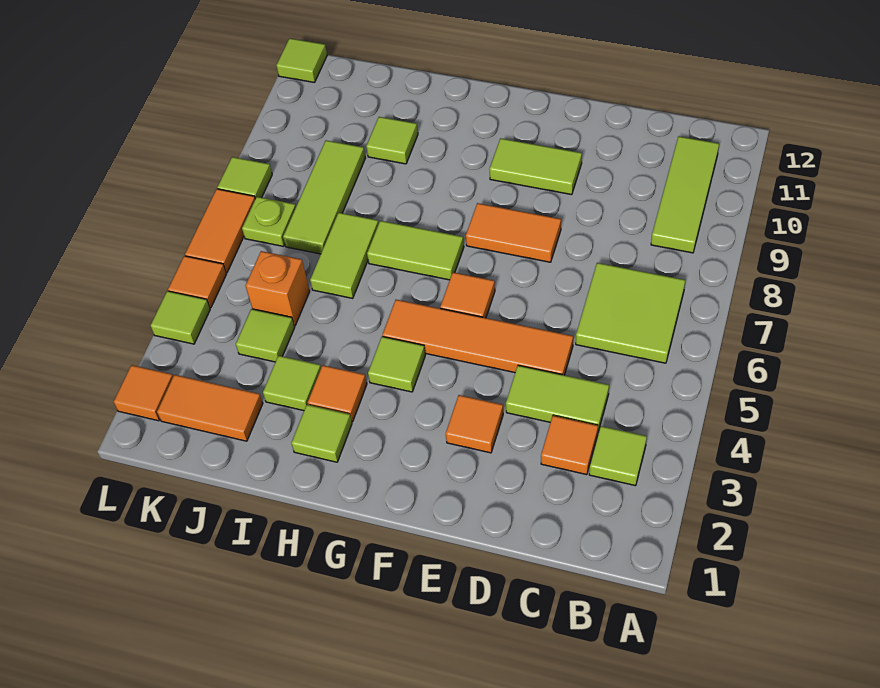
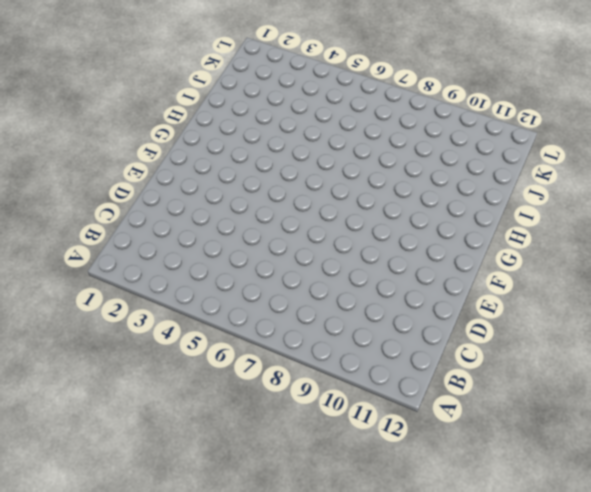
none -> lime 1x1 tile [589,426,647,486]
none -> lime 2x2 tile [576,263,685,363]
none -> lime 1x3 tile [651,136,719,253]

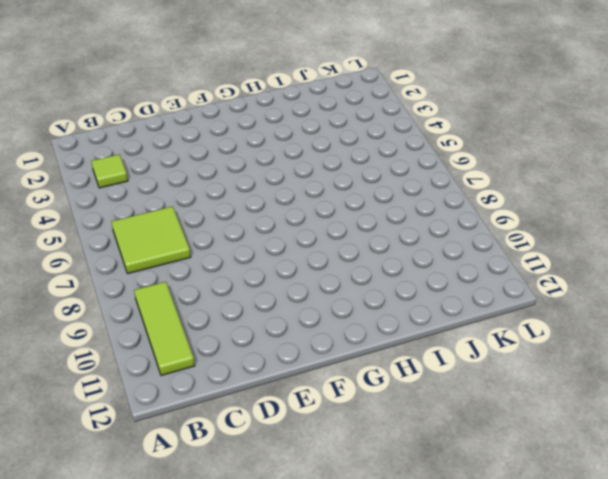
none -> orange 1x1 tile [541,416,598,475]
none -> lime 1x2 tile [506,366,609,432]
none -> orange 1x4 tile [382,300,573,375]

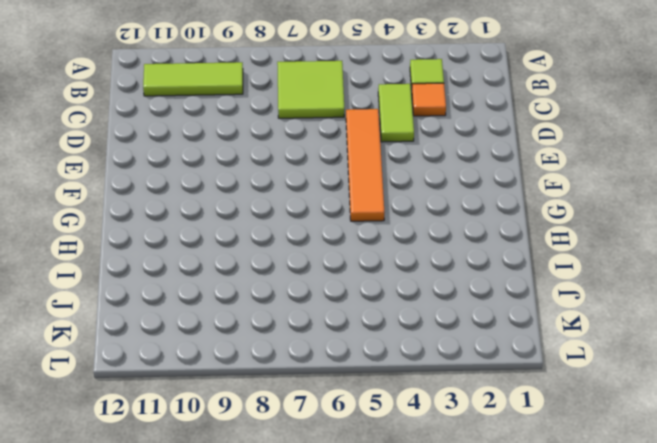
none -> orange 1x1 tile [446,395,503,453]
none -> orange 1x2 tile [466,203,561,262]
none -> lime 1x2 tile [489,138,582,195]

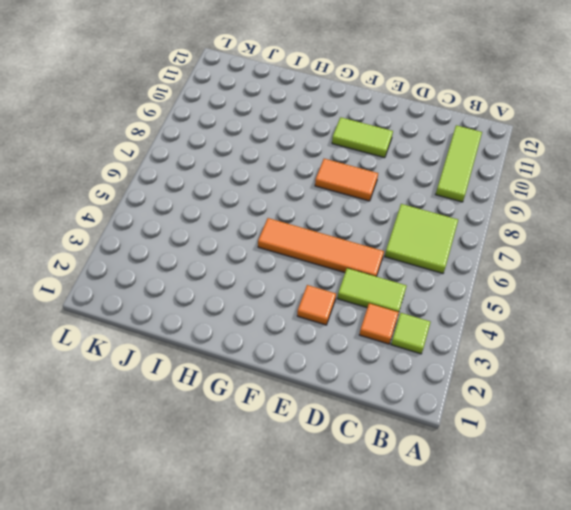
none -> orange 1x1 tile [440,272,495,318]
none -> lime 1x1 tile [368,337,425,392]
none -> lime 1x2 tile [367,221,464,280]

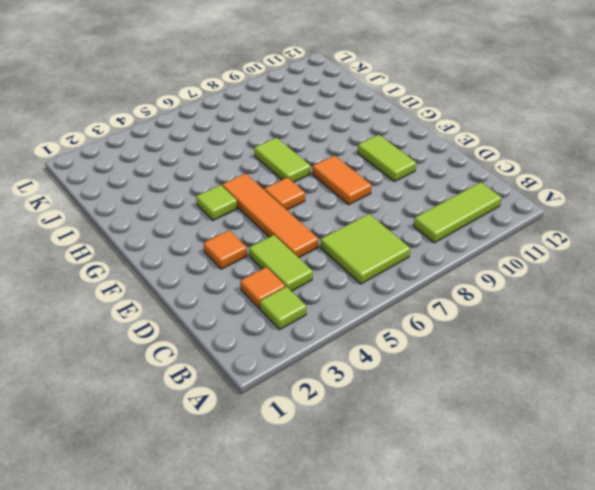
none -> lime 1x1 tile [291,405,352,462]
none -> orange 1x1 tile [308,365,367,422]
none -> lime 1x1 tile [263,356,321,411]

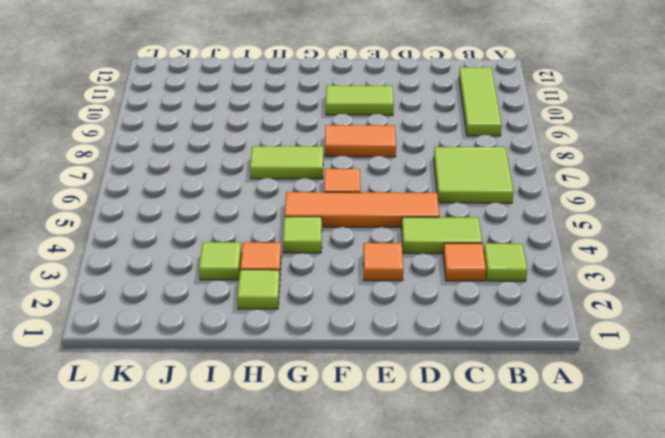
none -> lime 1x2 tile [310,213,379,298]
none -> lime 1x1 tile [366,117,418,164]
none -> orange 1x2 tile [157,375,263,441]

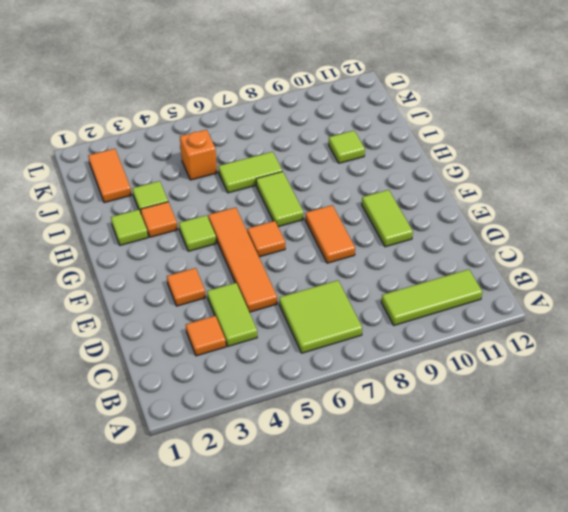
none -> lime 1x1 tile [589,426,647,486]
none -> lime 1x1 tile [236,309,295,362]
none -> lime 1x3 tile [283,140,365,254]

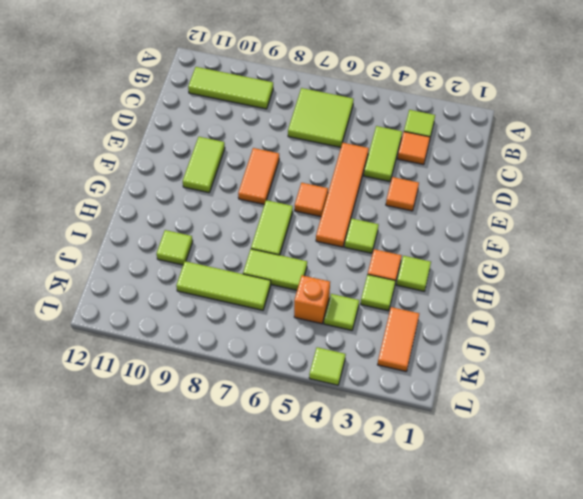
none -> lime 1x1 plate [242,197,296,246]
none -> orange 1x1 tile [114,365,173,421]
none -> orange 1x1 tile [168,256,226,308]

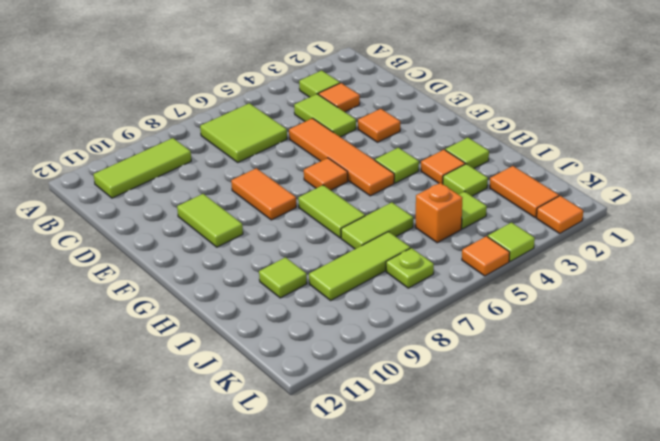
none -> orange 1x2 tile [185,189,255,272]
none -> lime 1x1 tile [217,157,272,199]
none -> lime 1x1 tile [276,38,327,83]

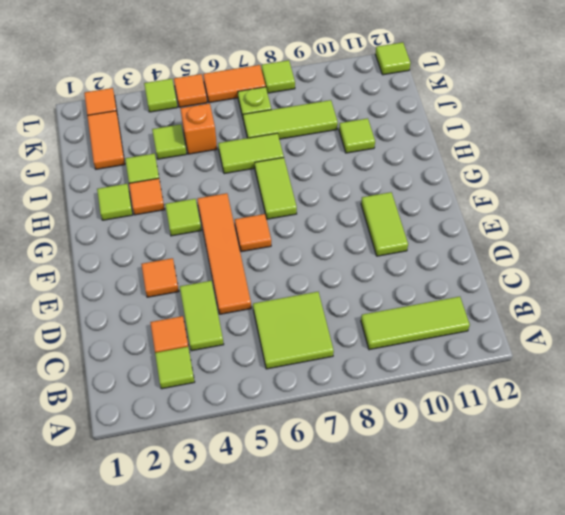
none -> orange 1x2 tile [466,203,561,262]

